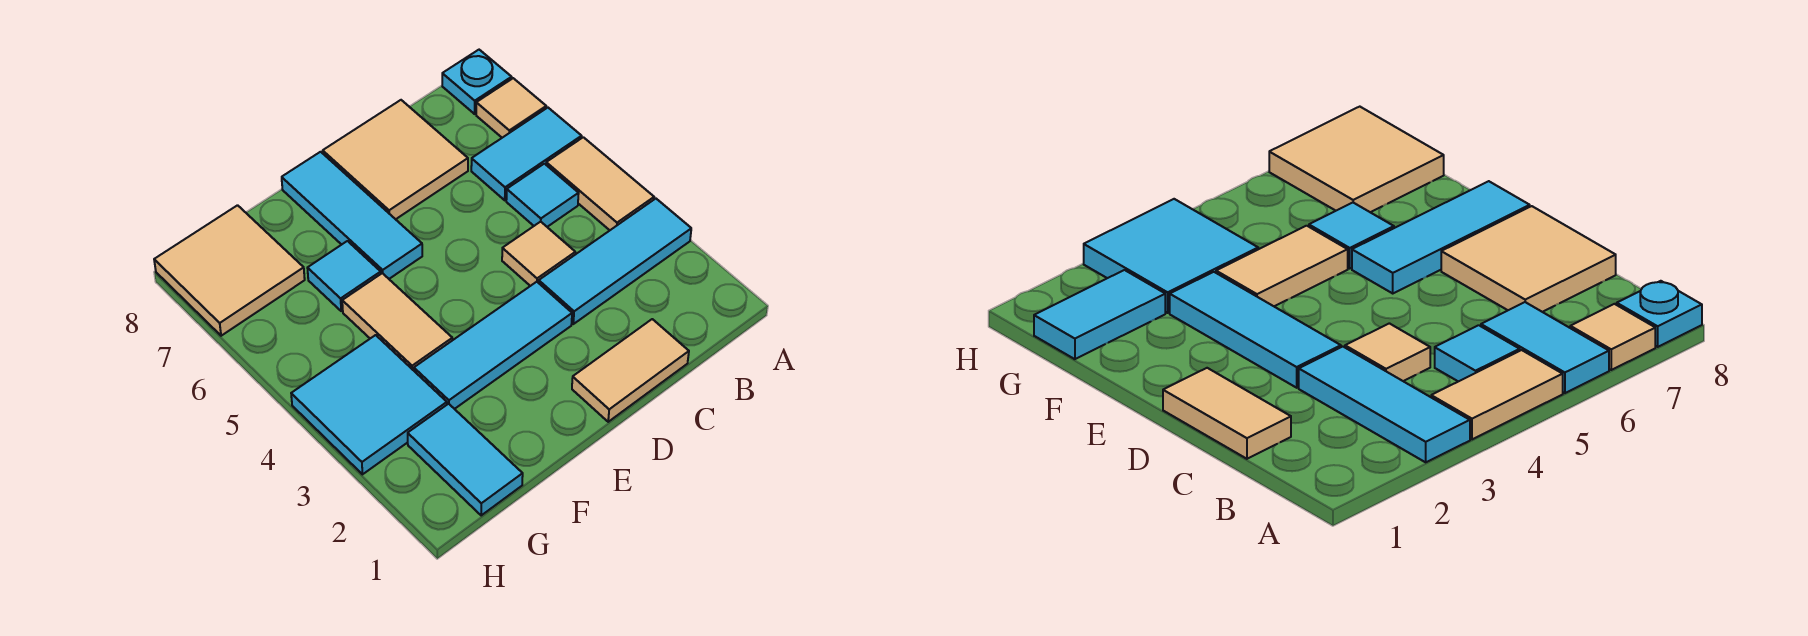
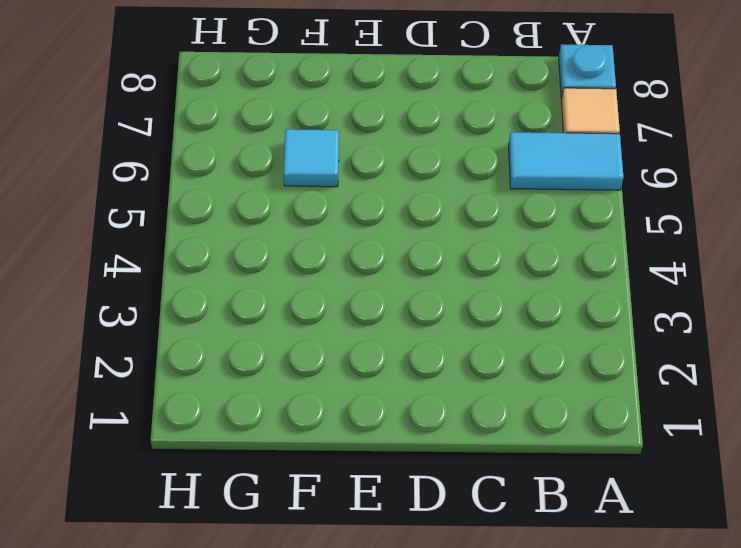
none -> cyan 1x3 tile [539,199,691,324]
none -> tan 1x2 tile [546,137,654,230]
none -> cyan 1x1 tile [506,164,579,227]

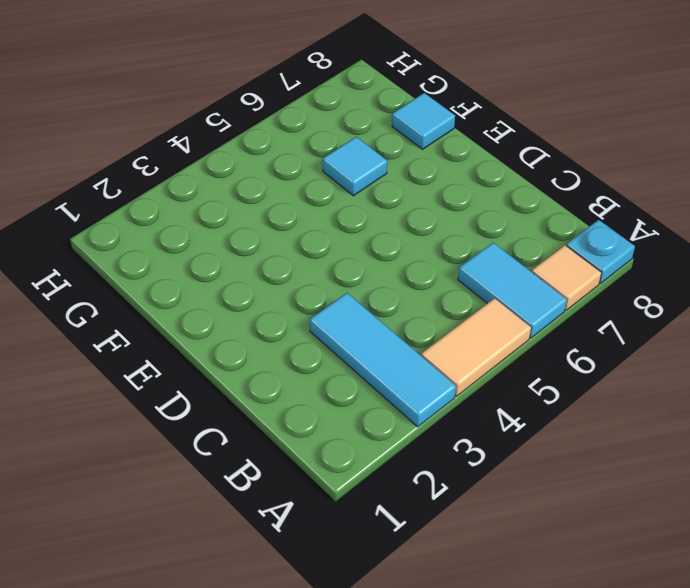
cyan 1x1 tile [392,93,455,149] -> cyan 1x1 tile moved to [506,164,579,227]
none -> tan 1x2 tile [572,319,689,422]
none -> tan 1x1 tile [502,222,575,286]
none -> tan 2x2 tile [323,100,468,219]

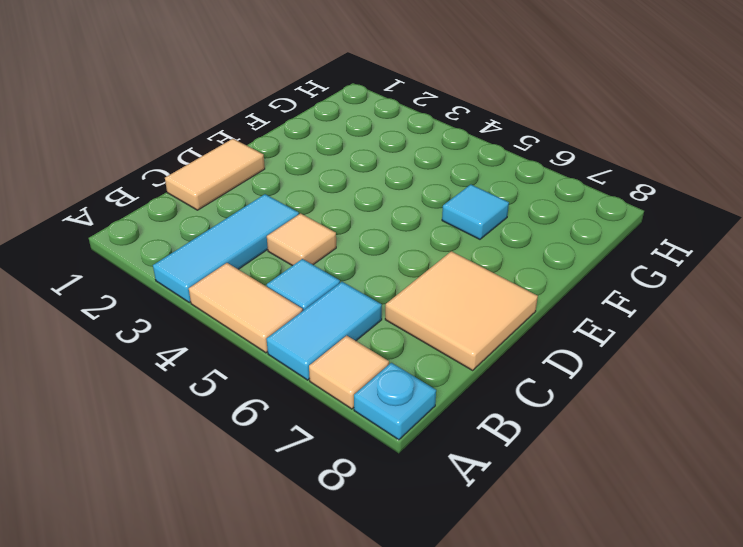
none -> cyan 1x3 tile [414,282,572,409]
none -> cyan 1x3 tile [282,152,422,279]
none -> tan 1x2 tile [342,273,452,370]

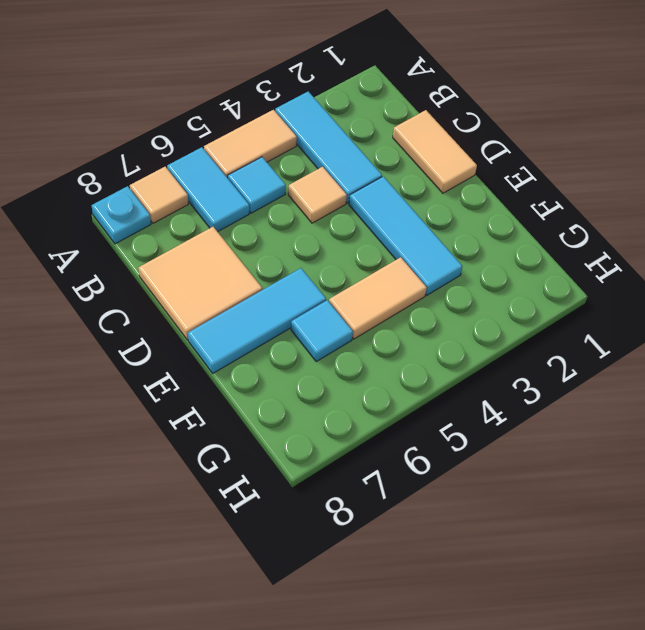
none -> cyan 1x2 tile [408,404,523,515]
none -> cyan 2x2 tile [291,335,447,474]
none -> tan 2x2 tile [154,205,305,336]

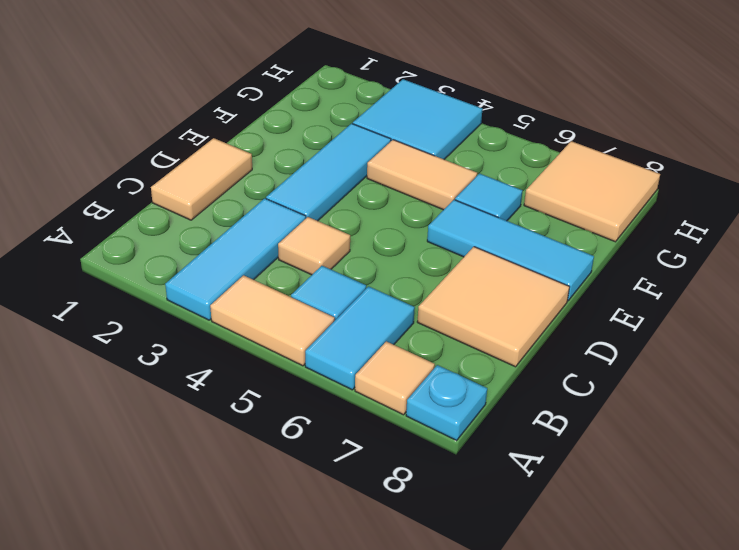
none -> cyan 1x2 tile [408,404,523,515]

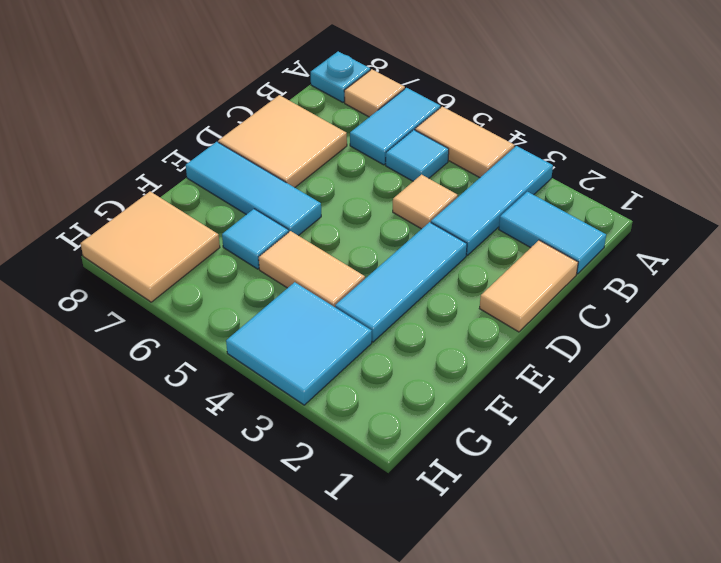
cyan 1x2 tile [499,192,606,274] -> cyan 1x2 tile moved to [408,404,523,515]

